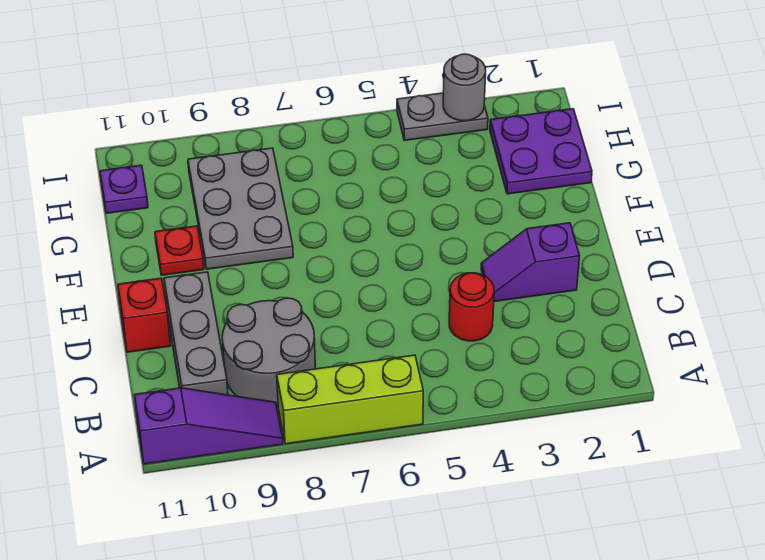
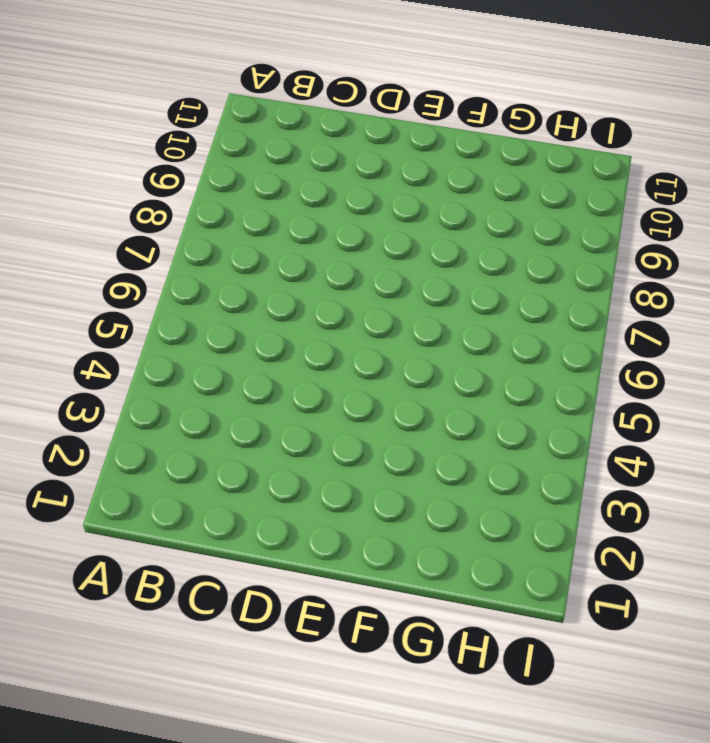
none -> lime 1x3 brick [277,355,423,444]
none -> purple 1x3 slope [135,388,283,464]
none -> grey 2x2 round brick [222,298,315,406]

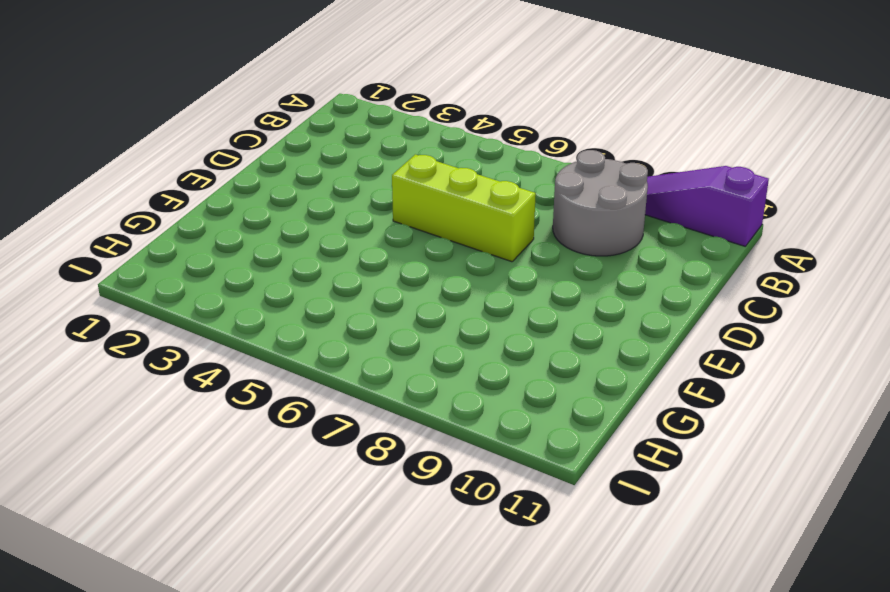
lime 1x3 brick [392,154,536,262] -> lime 1x3 brick moved to [277,355,423,444]
none -> grey 1x3 brick [164,272,228,395]
none -> red 1x1 round brick [449,273,494,341]
none -> purple 1x2 slope [481,223,580,302]

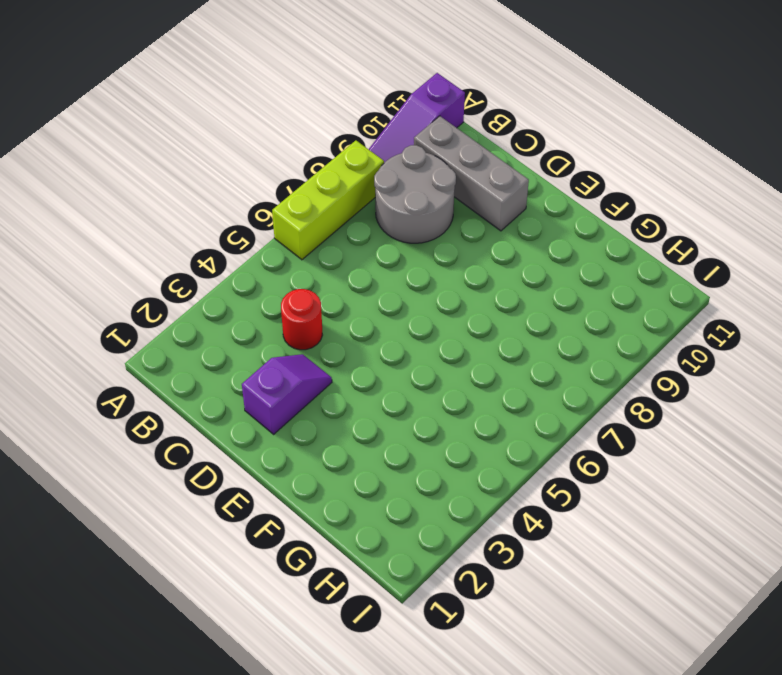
none -> red 1x1 brick [118,278,171,352]
none -> grey 2x3 plate [188,148,293,269]
none -> red 1x1 plate [155,226,204,275]

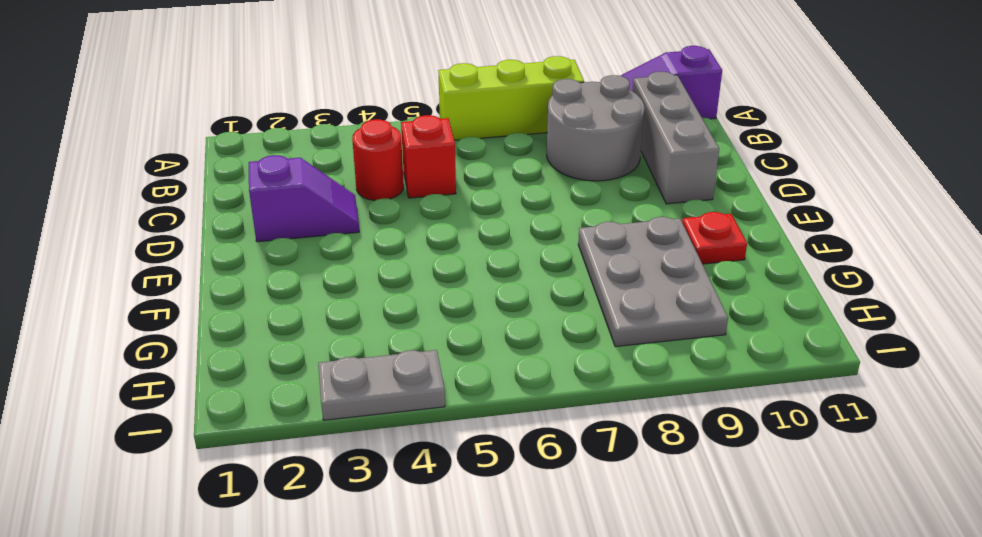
red 1x1 brick [401,115,456,198] -> red 1x1 brick moved to [118,278,171,352]
none -> purple 2x2 plate [490,109,592,194]
none -> purple 1x1 plate [100,165,148,213]
none -> grey 1x1 round brick [443,54,486,121]

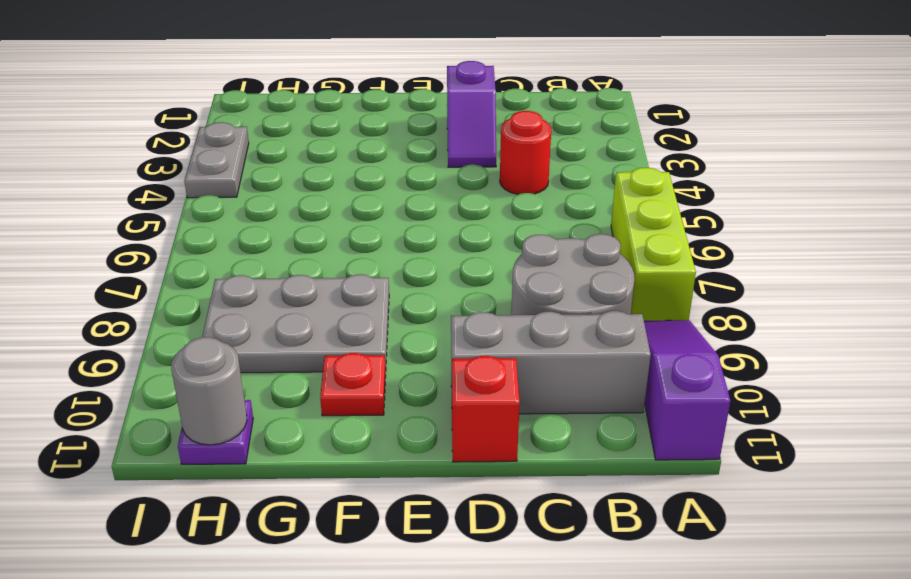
grey 1x1 round brick [171,337,247,445] -> grey 1x1 round brick moved to [443,54,486,121]
none -> purple 2x2 plate [490,109,592,194]

